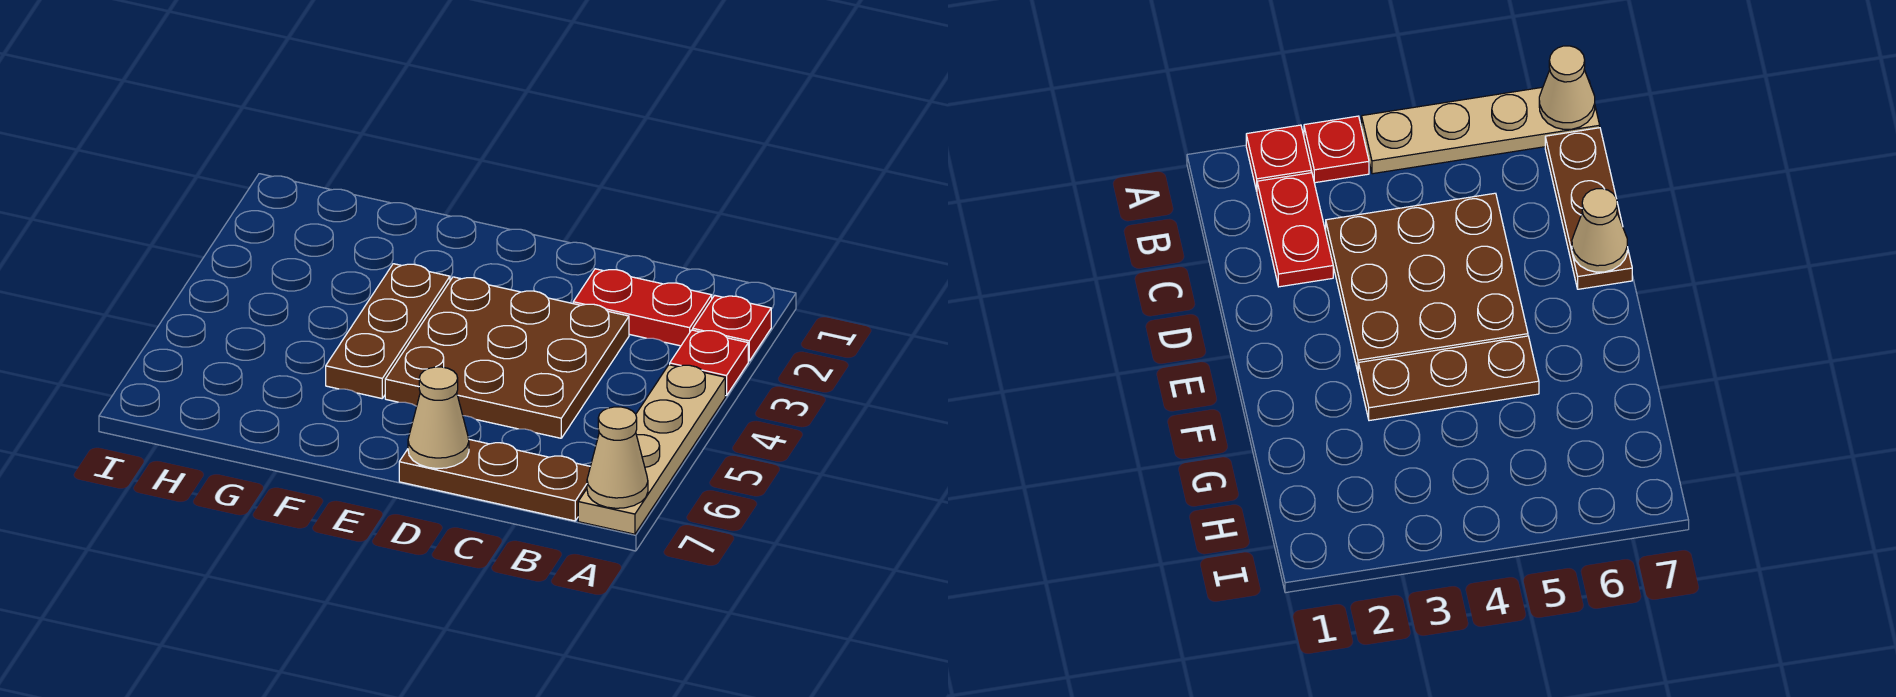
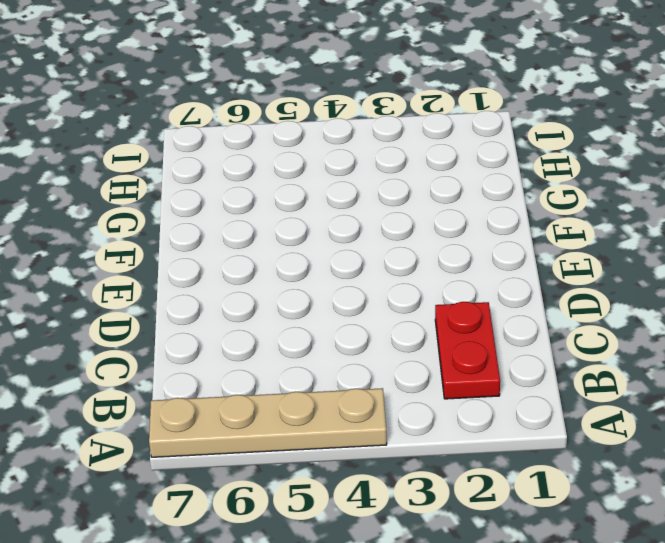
none -> red 1x1 plate [693,295,771,361]
none -> red 1x1 plate [670,330,748,396]

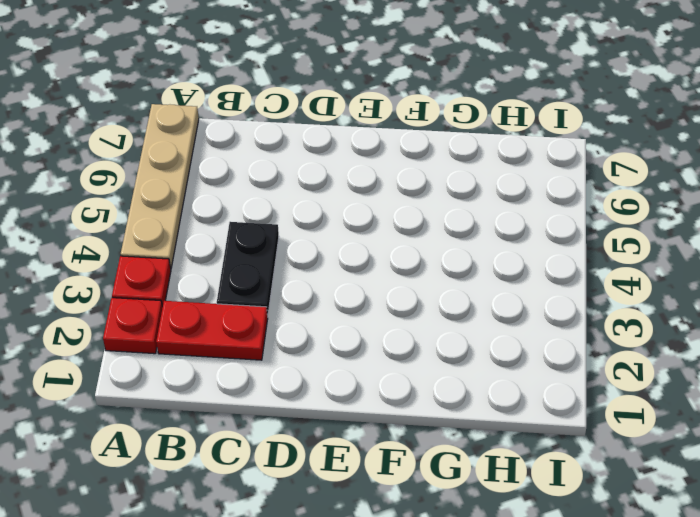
black 1x2 plate [217,222,279,317] -> brown 3x3 plate [385,277,629,438]
none -> brown 1x3 plate [399,440,590,521]
none -> brown 1x3 plate [326,264,450,398]

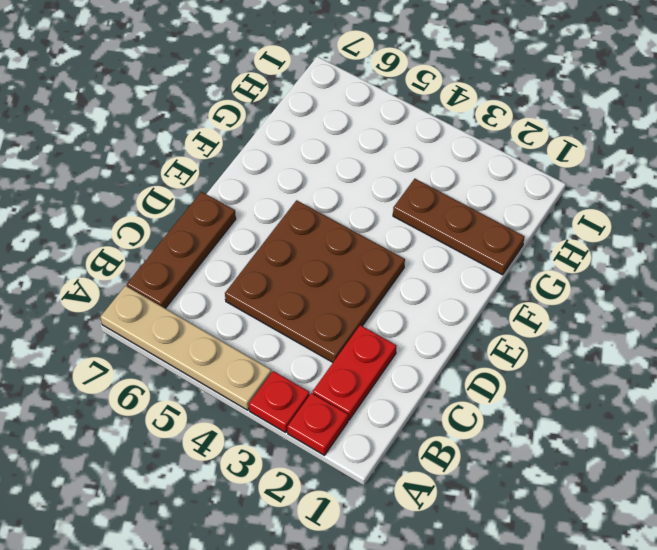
brown 1x3 plate [393,179,525,275] -> brown 1x3 plate moved to [326,264,450,398]
none -> tan 1x1 cone [587,407,648,508]
none -> tan 1x1 cone [408,367,469,468]

